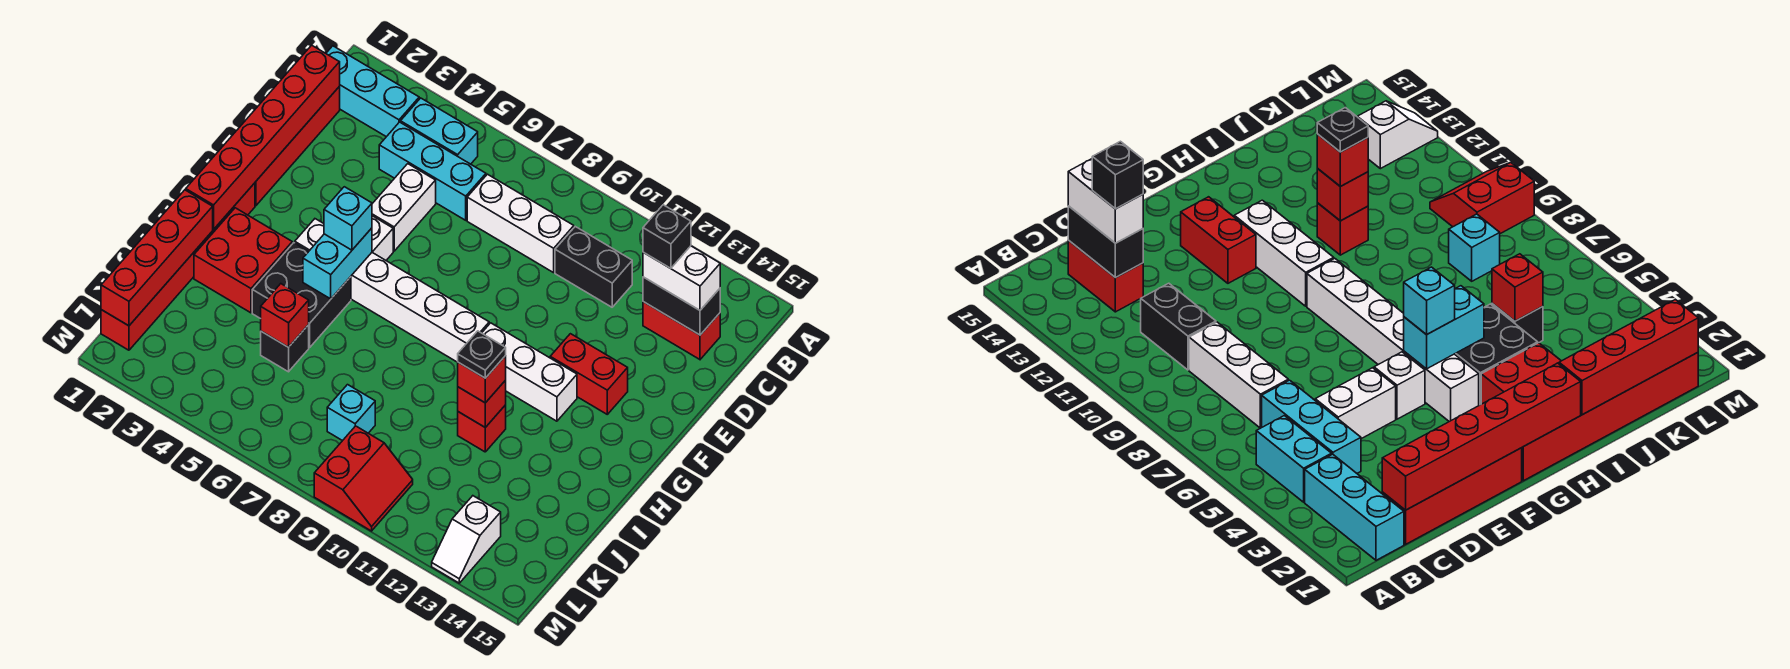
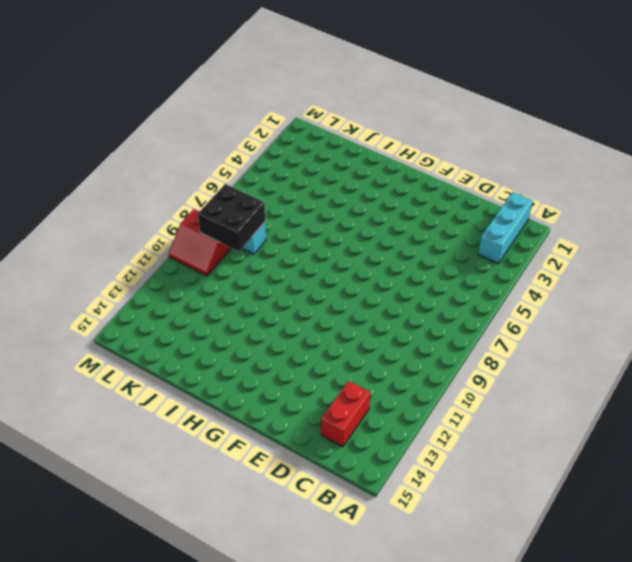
black 2x2 brick [198,184,265,251] -> black 2x2 brick moved to [252,243,351,348]
none -> cyan 1x2 brick [401,98,478,164]
none -> red 1x4 brick [255,87,340,206]
none -> cyan 1x3 brick [379,122,486,220]
none -> white 1x3 brick [467,174,574,273]

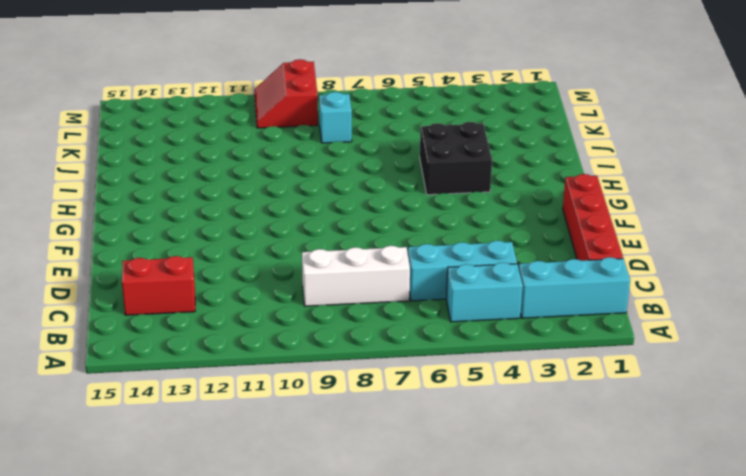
none -> black 1x2 brick [555,227,632,307]
none -> white 1x2 brick [372,164,436,251]
none -> white 1x1 brick [372,216,393,260]
none -> red 1x2 brick [550,334,628,414]

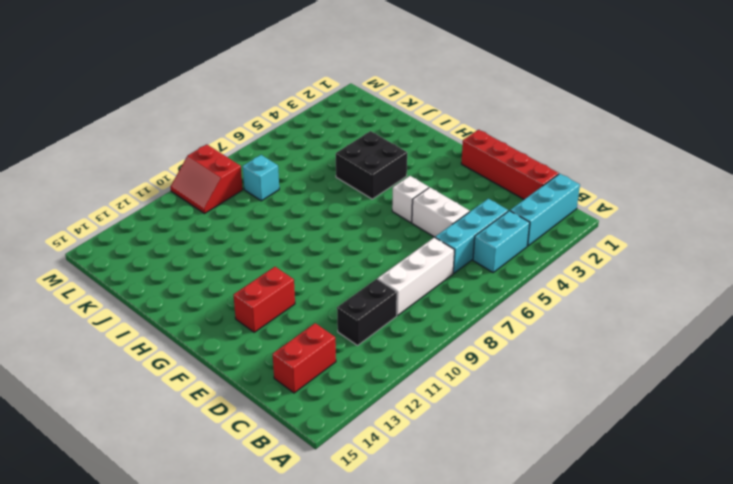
none -> red 1x6 brick [101,183,255,350]
none -> white 1x6 brick [295,219,489,362]
none -> white 1x3 brick [482,323,577,421]
none -> red 2x2 brick [194,208,292,313]

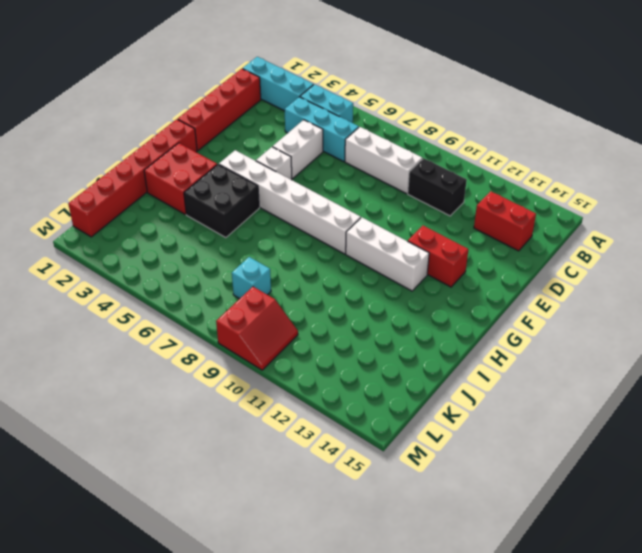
none -> red 1x1 brick [458,405,506,452]
none -> black 1x1 brick [261,325,309,372]
none -> white 1x2 slope [432,496,501,583]
none -> red 1x6 brick [186,45,340,229]

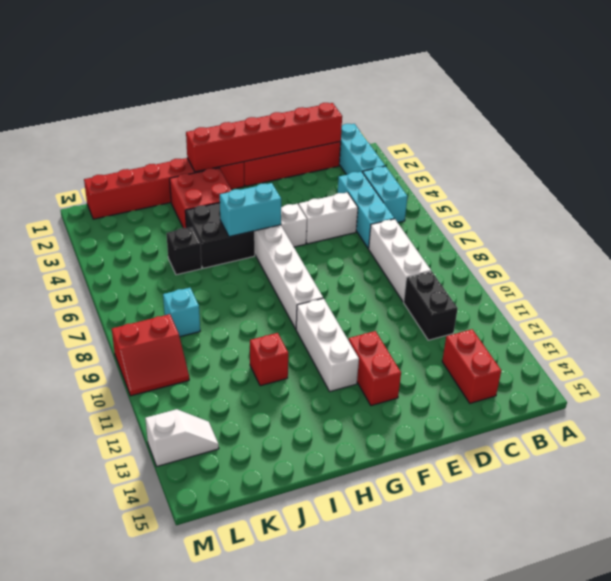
white 1x2 slope [145,409,219,466] -> white 1x2 slope turned to [432,496,501,583]
none -> black 1x2 brick [643,277,720,335]
none -> red 1x4 brick [101,190,213,326]
none -> red 1x1 brick [458,381,506,427]
none -> red 1x1 brick [261,284,309,347]

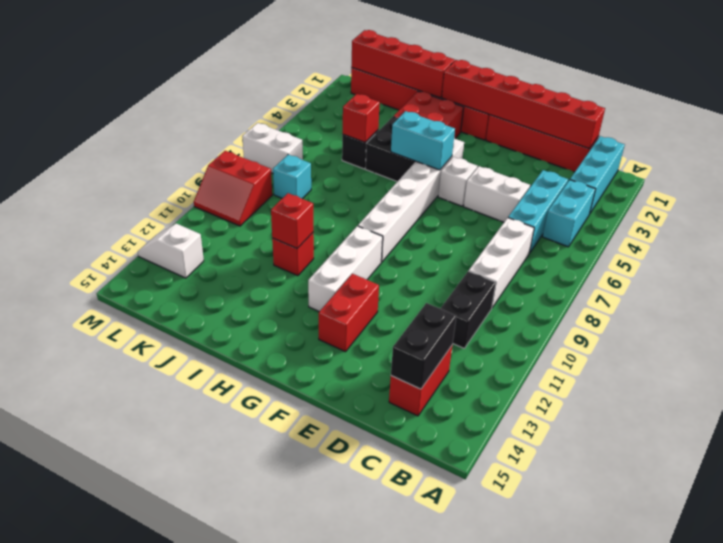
white 1x2 brick [242,123,303,173] -> white 1x2 brick turned to [643,246,720,310]
none -> cyan 1x1 brick [324,187,372,250]
none -> red 1x1 brick [458,356,506,403]
none -> black 1x1 brick [643,205,691,268]
none -> black 1x1 plate [458,331,506,378]

